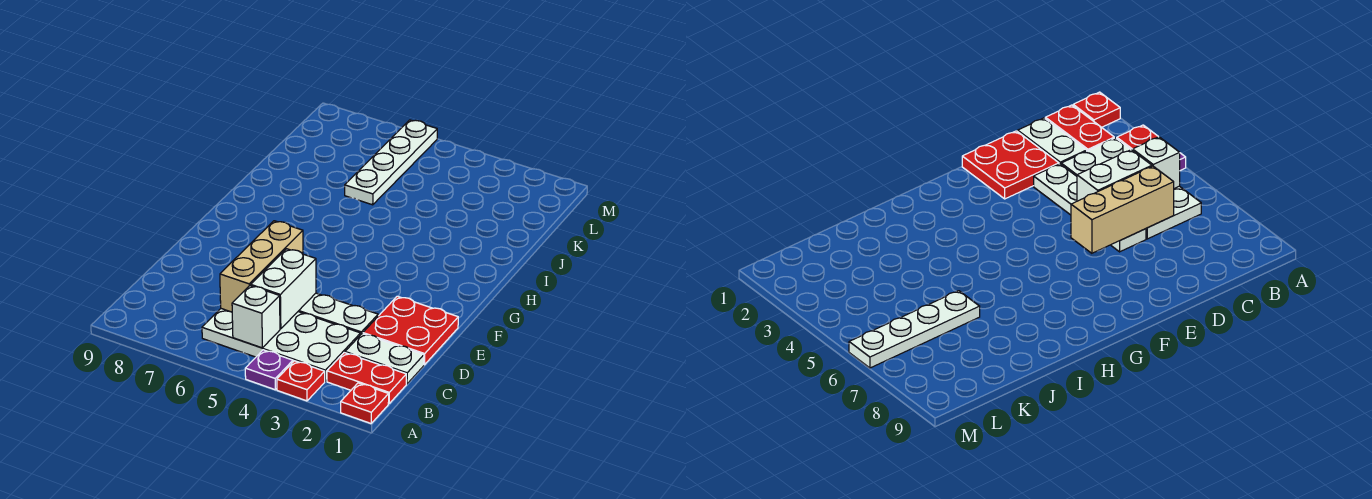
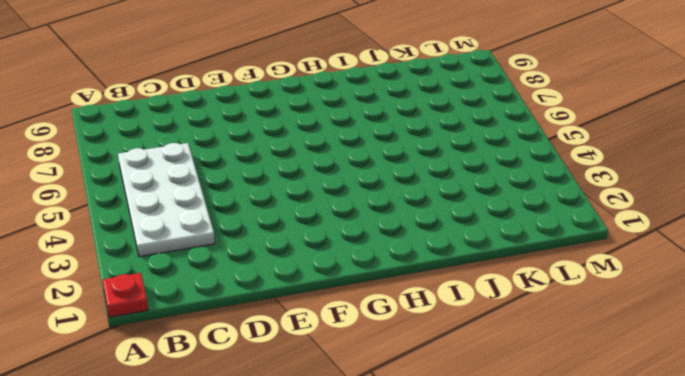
none -> red 1x1 plate [277,361,325,401]
none -> purple 1x1 plate [245,350,293,390]
none -> red 1x2 plate [327,353,406,404]

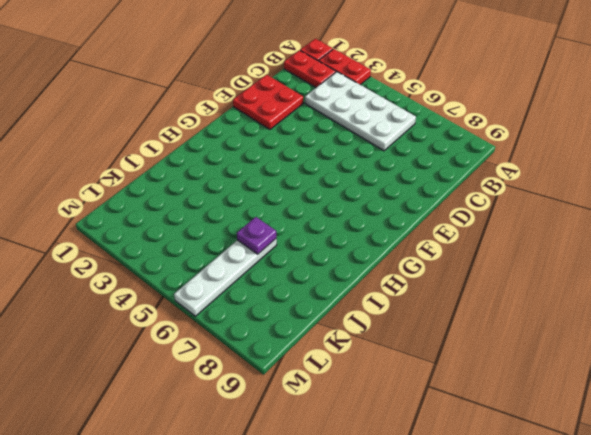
red 1x2 plate [319,49,371,85] -> red 1x1 plate [277,361,325,401]
purple 1x1 plate [237,217,277,254] -> purple 1x1 plate moved to [245,350,293,390]
none -> white 1x2 plate [345,334,424,384]
none -> white 1x4 plate [298,293,378,334]
none -> white 1x1 brick [232,285,280,348]

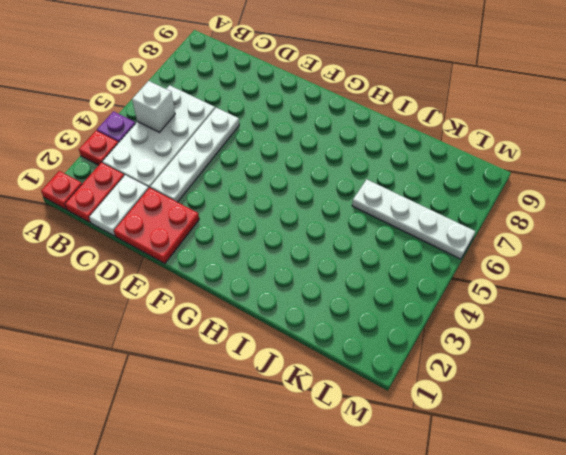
none -> white 1x2 brick [251,249,316,329]
none -> tan 1x3 brick [220,221,303,312]

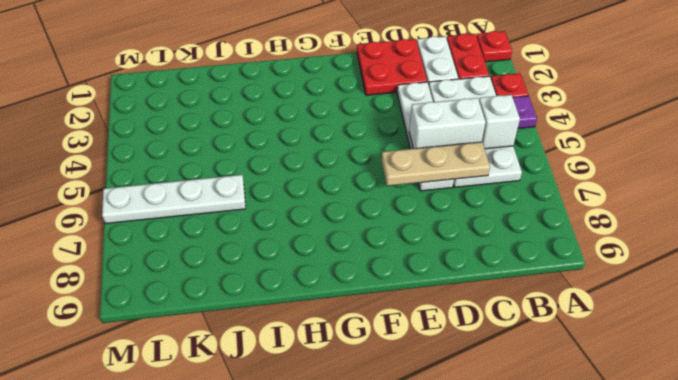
tan 1x3 plate [382,142,490,186] -> tan 1x3 brick [220,221,303,312]

